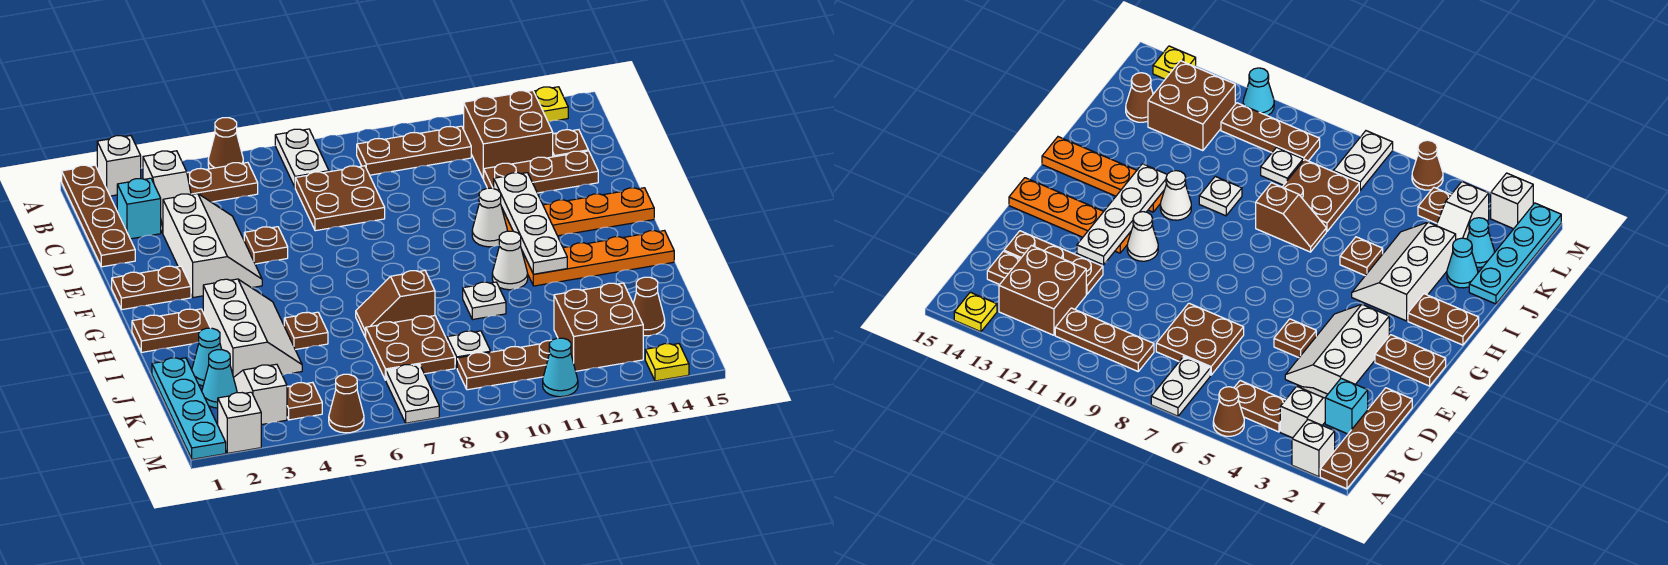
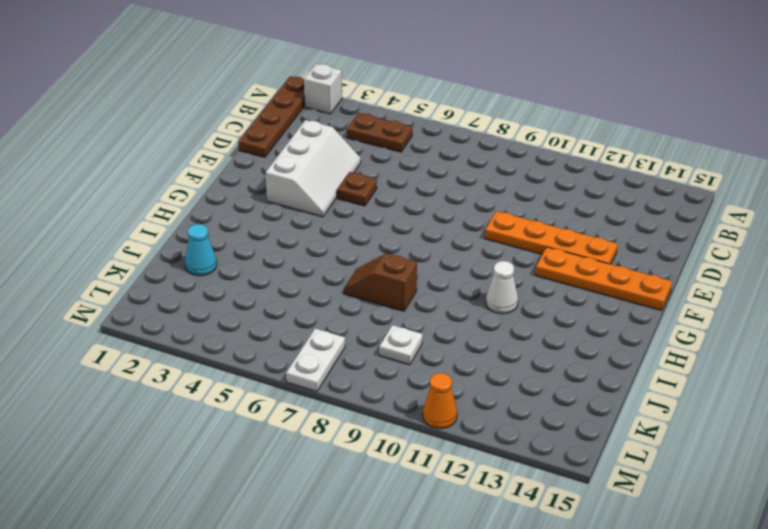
orange 1x4 plate [485,211,618,264] -> orange 1x4 plate moved to [524,231,674,286]
orange 1x1 cone [423,373,457,429] -> cyan 1x1 cone [543,338,578,397]
none -> brown 1x1 cone [208,118,243,169]
none -> white 1x2 plate [275,129,329,187]
none -> yellow 1x1 plate [534,87,568,122]
none -> white 1x2 slope [143,151,191,233]

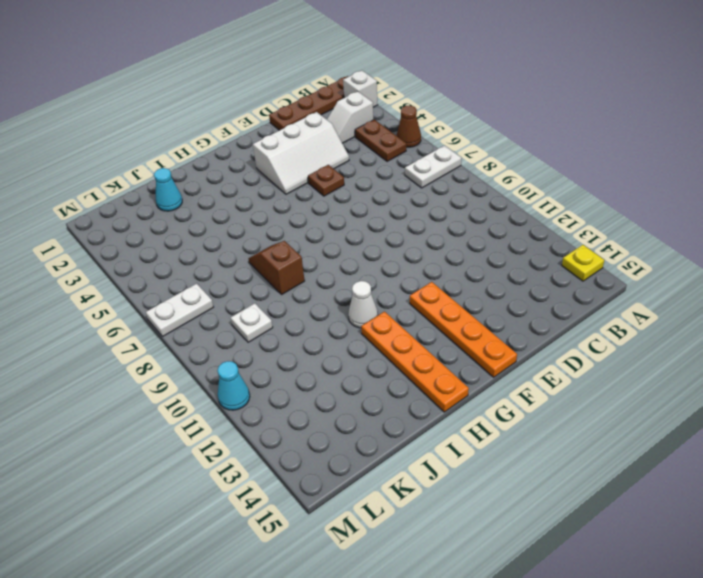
none -> brown 1x3 plate [357,126,471,175]
none -> brown 2x2 brick [464,91,553,179]
none -> cyan 1x1 brick [117,178,161,239]
none -> brown 2x2 plate [295,166,385,231]

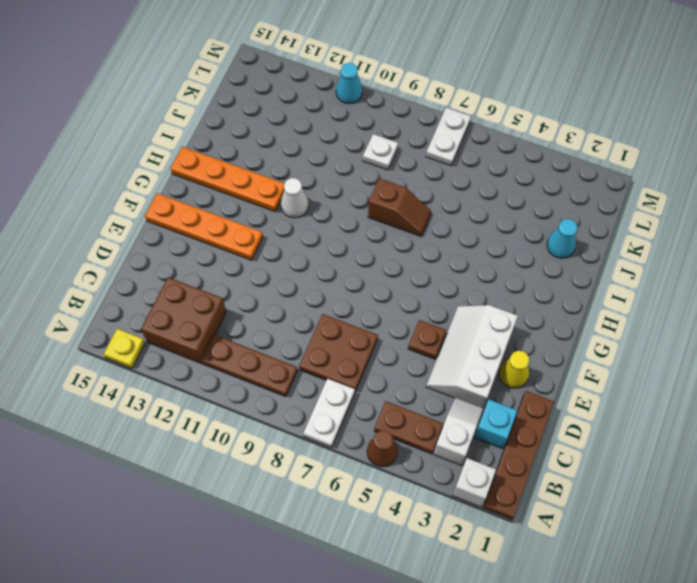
yellow 1x1 cone [499,351,529,388] -> none
none -> brown 1x1 plate [553,130,588,157]
none -> brown 1x3 plate [484,151,598,193]
none -> brown 1x2 plate [112,266,191,310]
none -> white 1x1 cone [472,188,507,247]

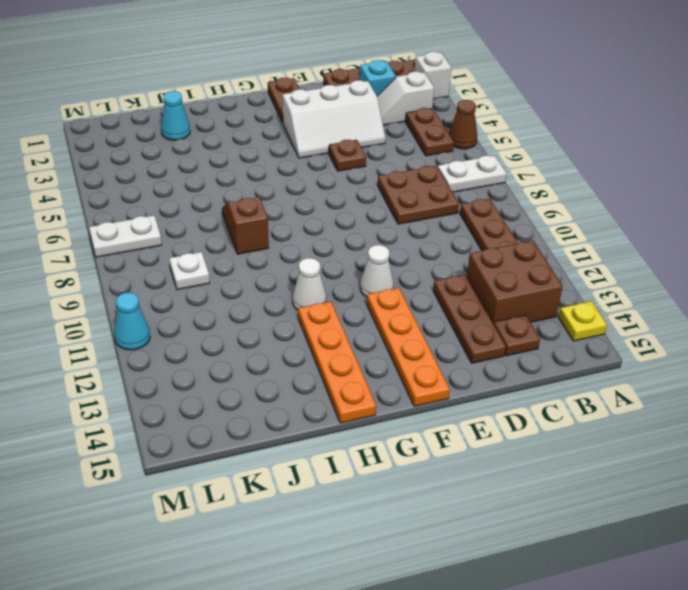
none -> brown 1x2 plate [132,309,210,352]
none -> white 2x3 slope [203,279,302,377]
none -> brown 1x1 plate [284,312,328,350]
none -> white 1x1 plate [463,282,506,320]

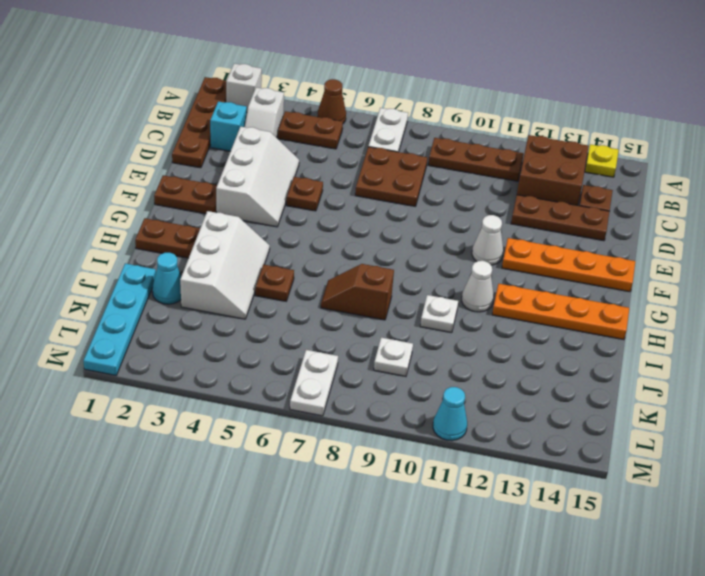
none -> brown 2x2 plate [365,316,455,380]
none -> cyan 1x1 cone [202,350,237,408]
none -> white 1x2 slope [234,364,287,425]
none -> brown 2x2 brick [554,283,643,371]

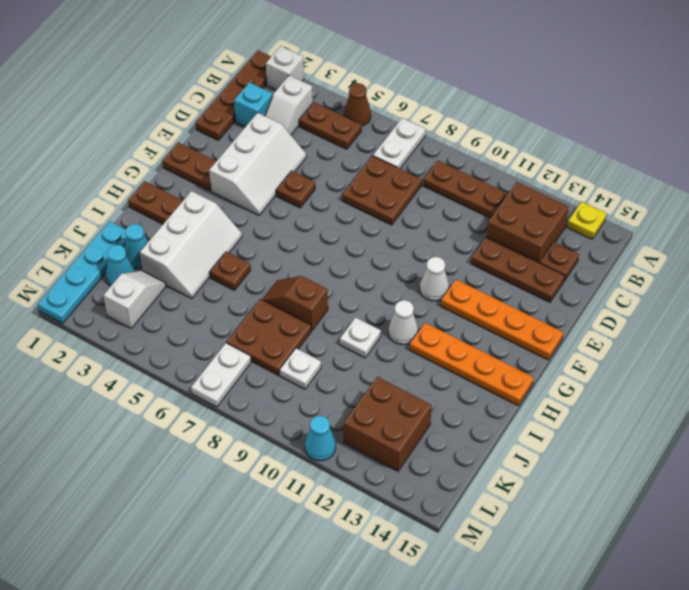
none -> brown 1x1 cone [633,277,665,336]
none -> brown 1x1 plate [287,382,322,420]
none -> brown 1x3 plate [457,340,552,390]
none -> white 1x1 brick [218,392,261,453]

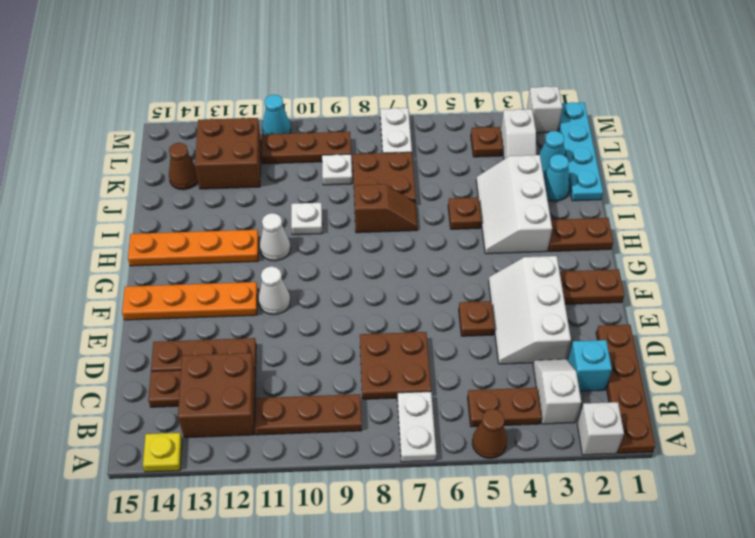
none -> brown 1x1 cone [329,374,364,433]
none -> yellow 1x1 plate [645,344,689,381]
none -> white 1x4 plate [494,173,567,274]

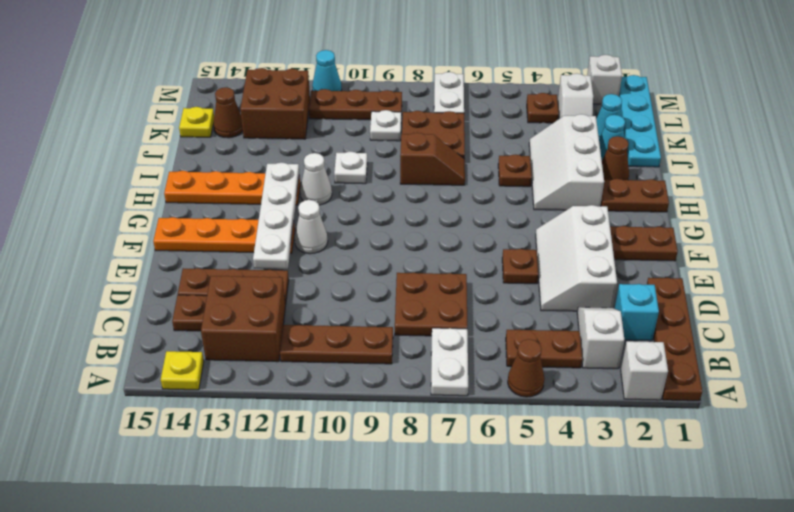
brown 1x1 cone [602,136,629,180] -> brown 1x1 cone moved to [329,374,364,433]
yellow 1x1 plate [179,107,214,137] -> yellow 1x1 plate moved to [645,344,689,381]

